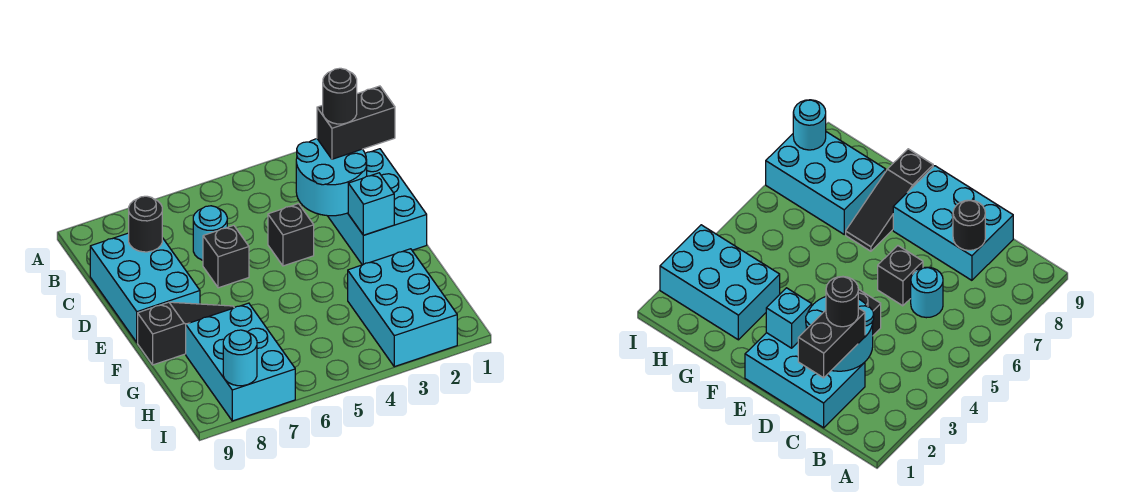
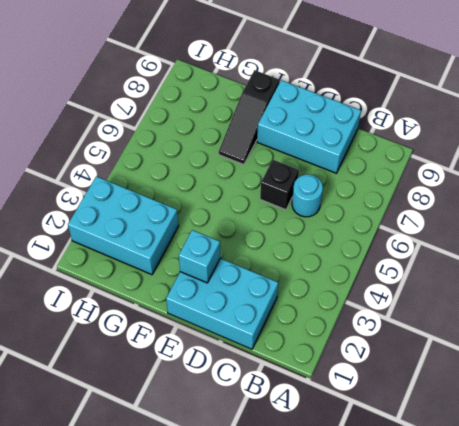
none -> black 1x1 brick [268,204,314,266]
none -> cyan 2x3 brick [186,303,295,421]
none -> cyan 2x2 round brick [296,139,367,216]

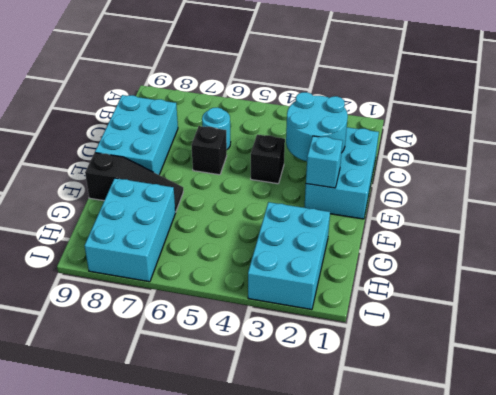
none -> black 1x1 round brick [129,196,162,252]
none -> cyan 1x1 round brick [223,330,257,386]
none -> black 1x2 brick [317,86,395,159]

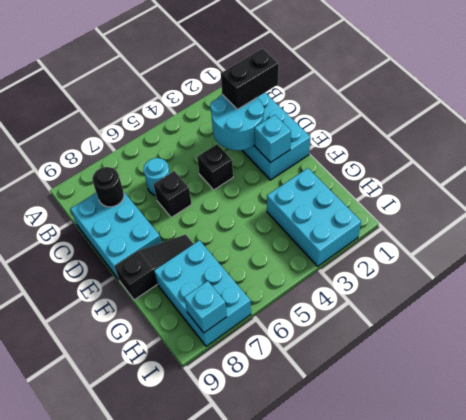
cyan 1x1 brick [184,281,227,333] -> cyan 1x1 round brick [223,330,257,386]
none -> black 1x1 round brick [323,68,357,124]

